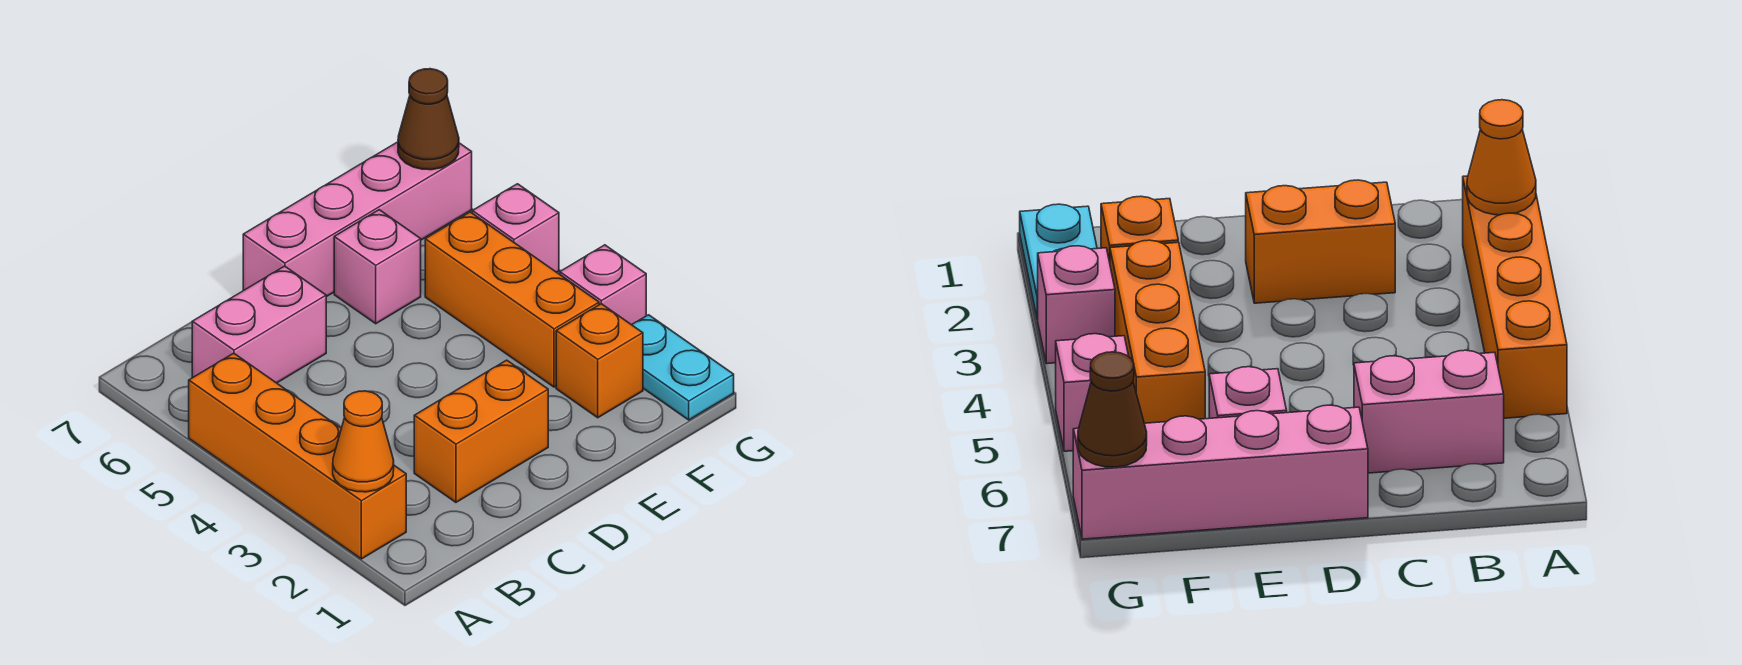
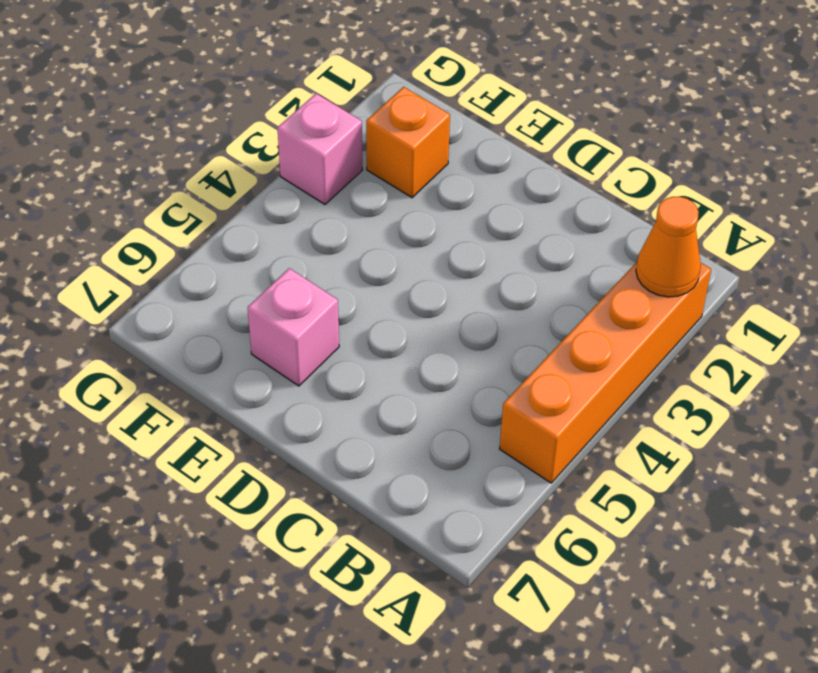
none -> pink 1x2 brick [192,266,326,383]
none -> orange 1x2 brick [414,360,548,502]
none -> pink 1x4 brick [243,142,472,297]

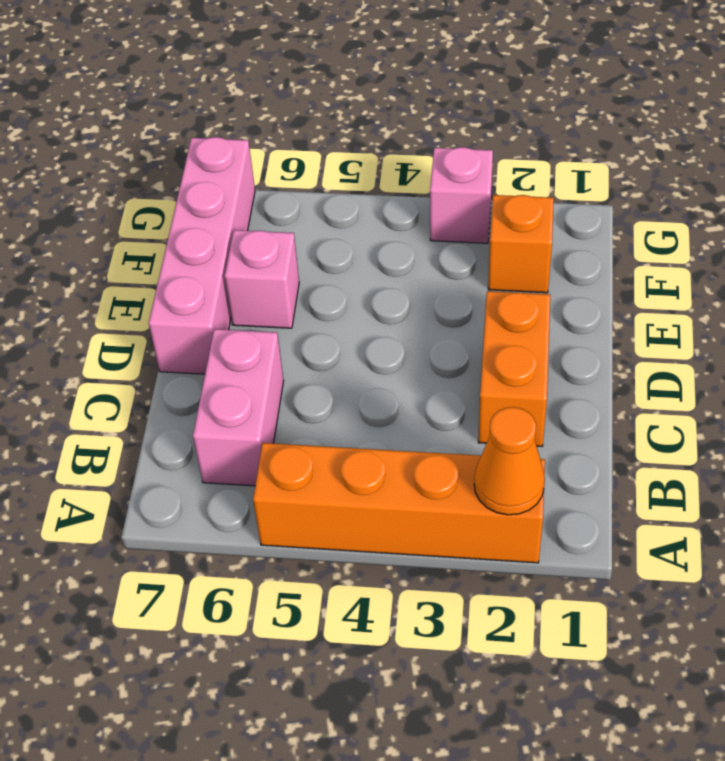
none -> orange 1x3 brick [425,212,599,387]
none -> cyan 1x2 plate [632,315,734,420]
none -> pink 1x1 brick [472,184,559,272]

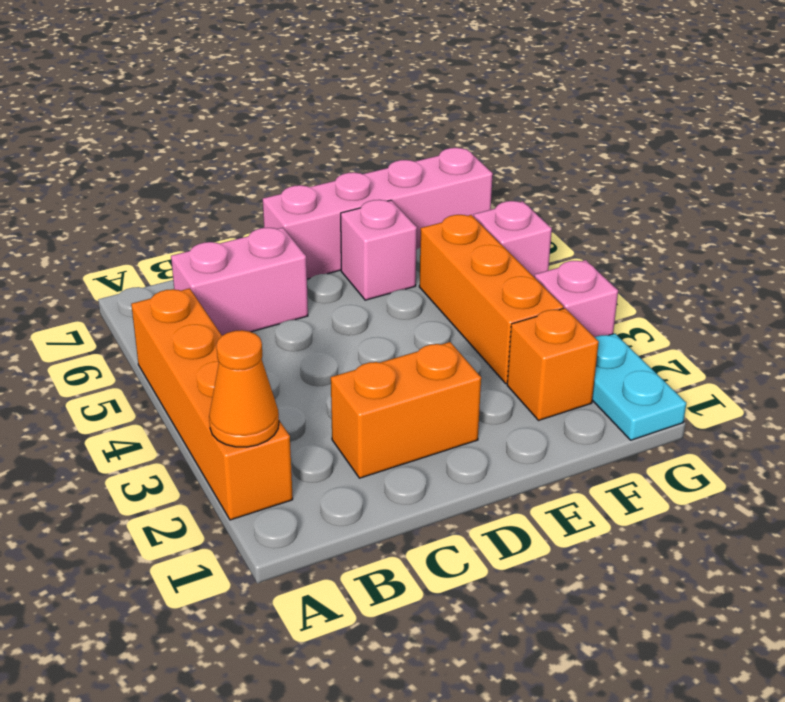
none -> brown 1x1 cone [398,69,459,170]

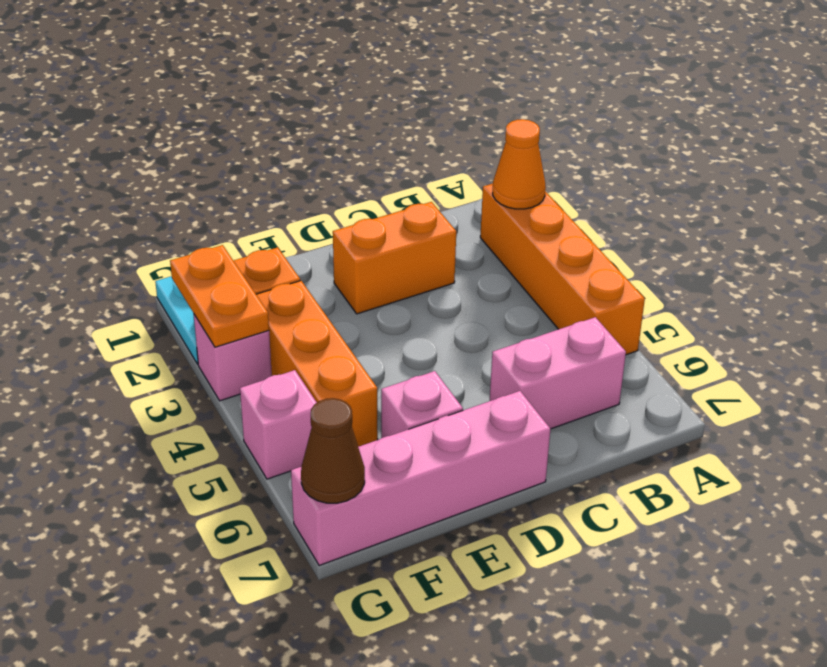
orange 1x2 plate [170,245,269,347] -> none

